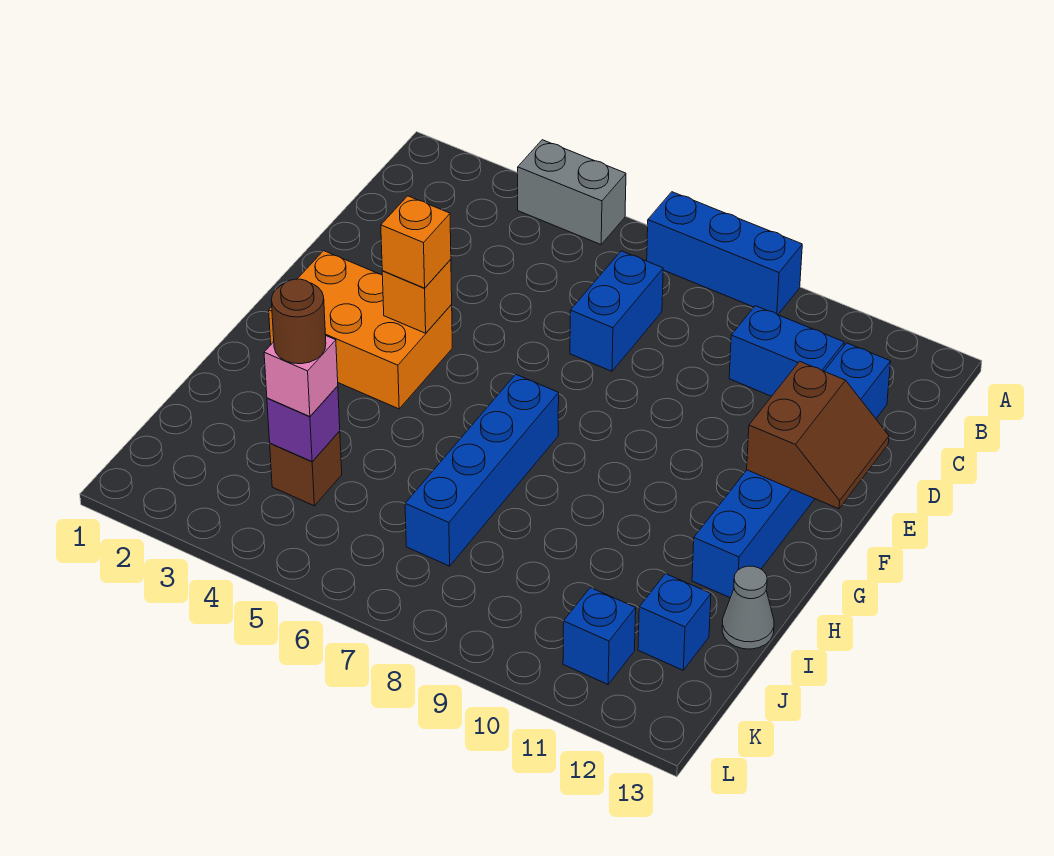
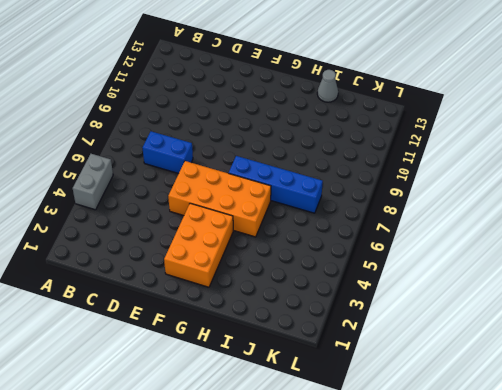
orange 2x4 brick [168,161,271,237] -> none
none -> blue 1x3 brick [647,192,802,315]
none -> blue 1x2 brick [729,306,844,396]
none -> blue 1x6 brick [692,343,891,598]

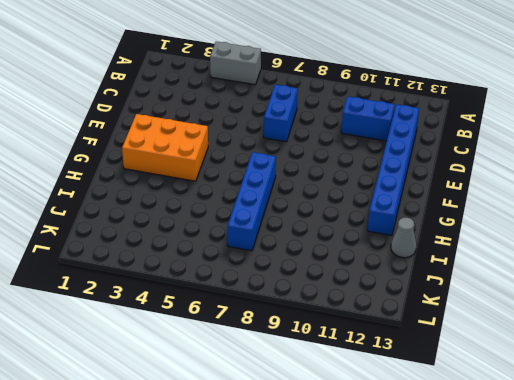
none -> blue 1x3 brick [647,192,802,315]
none -> brown 1x1 brick [270,431,342,506]
none -> blue 1x1 brick [638,574,711,670]

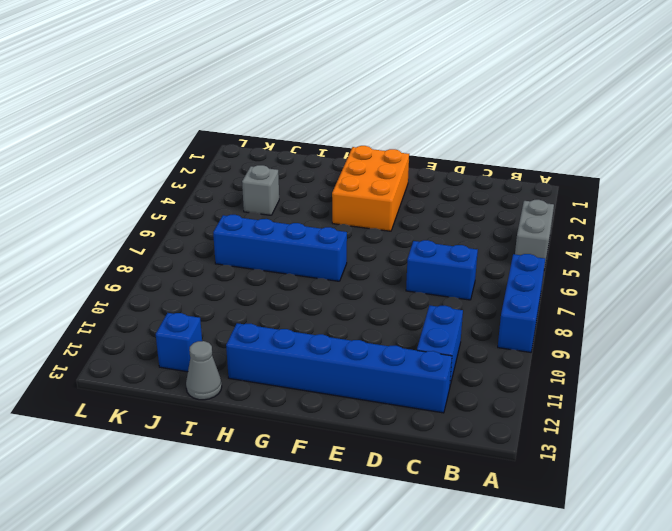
grey 1x1 brick [242,165,279,215] -> brown 1x1 brick [270,431,342,506]
none -> blue 1x1 brick [563,588,636,684]
none -> brown 2x2 slope [747,361,889,509]
none -> orange 1x1 brick [382,259,452,333]

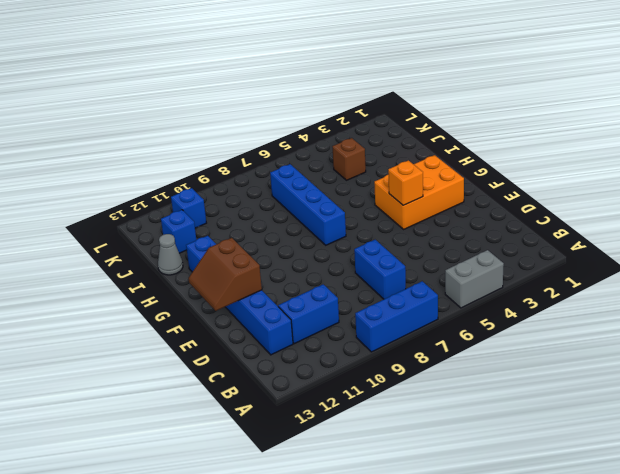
none -> purple 1x1 brick [267,386,340,461]
none -> orange 1x1 brick [381,196,451,288]
none -> pink 1x1 brick [264,336,338,416]

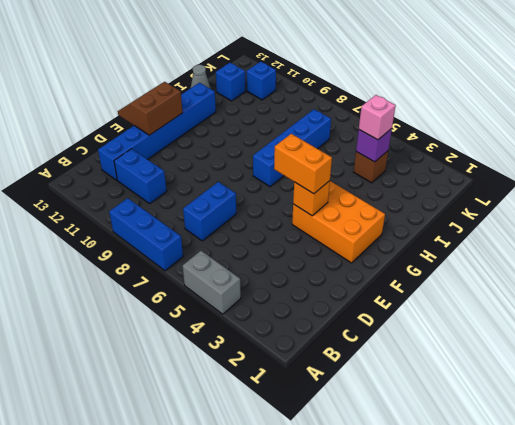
orange 1x2 brick [274,134,332,194] -> orange 1x1 brick [381,196,451,288]
none -> brown 1x1 round brick [271,279,326,364]

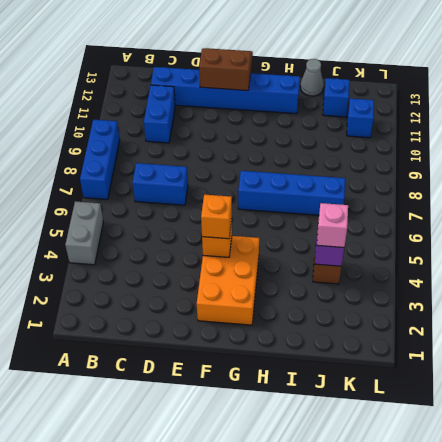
none -> brown 1x1 round brick [271,279,326,364]

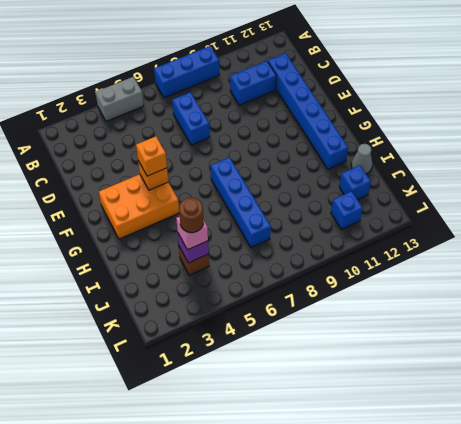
none -> brown 2x2 slope [747,361,889,509]

